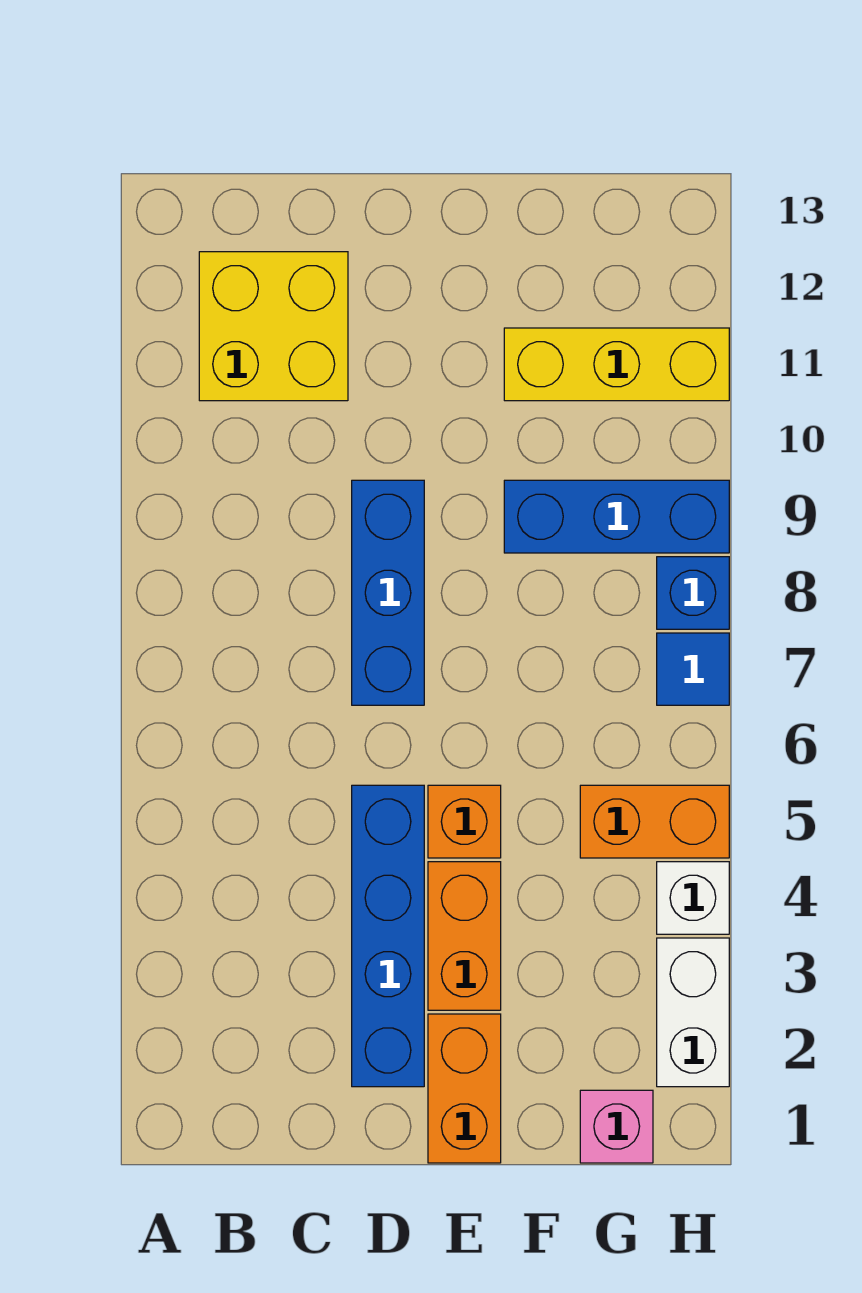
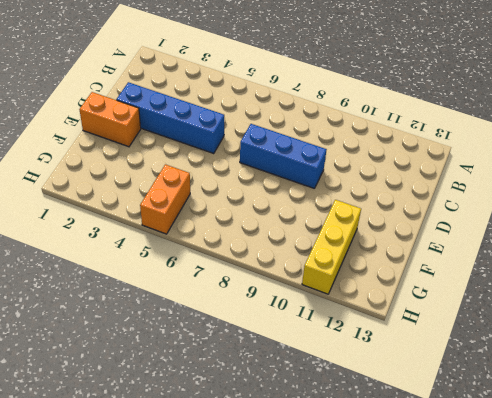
none -> yellow 2x2 brick [199,252,348,401]
none -> orange 1x2 brick [428,862,501,1010]
none -> orange 1x1 brick [428,785,501,858]

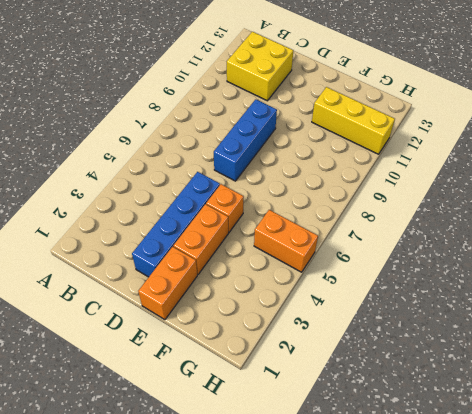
none -> blue 1x3 brick [504,480,729,553]
none -> pink 1x1 brick [580,1090,653,1163]
none -> white 1x2 brick [657,938,729,1087]

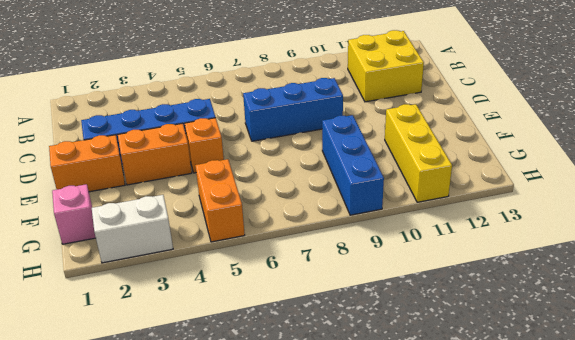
none -> white 1x1 brick [657,862,729,934]
none -> blue 1x1 tile [657,633,729,705]
none -> blue 1x1 brick [657,557,729,629]

